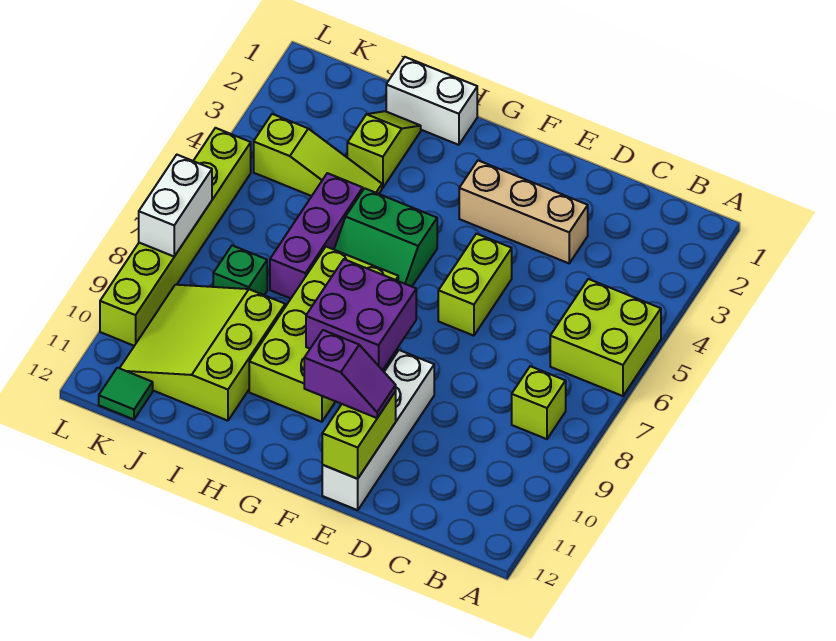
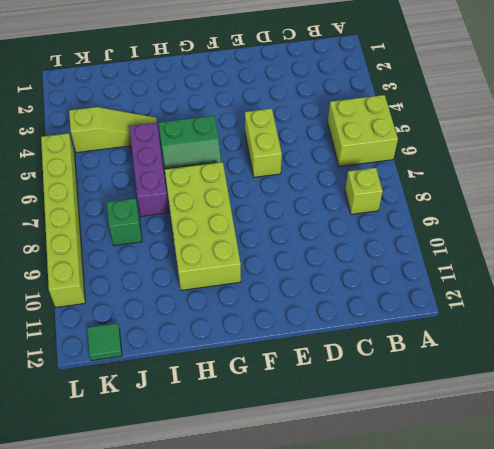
none -> tan 1x3 brick [459,161,588,263]
none -> white 1x4 brick [322,350,434,510]
none -> white 1x2 brick [386,57,477,145]

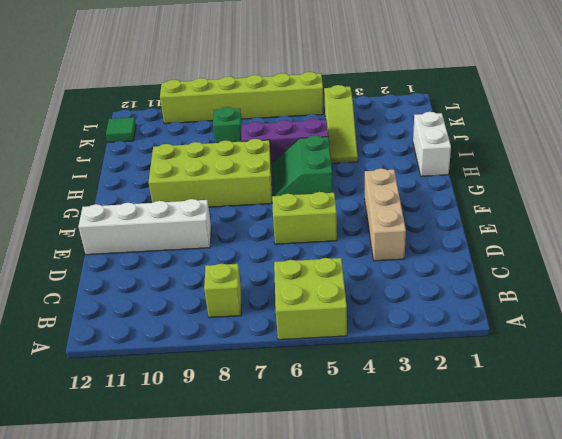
none -> lime 1x2 slope [347,111,421,188]
none -> lime 3x3 slope [120,285,285,421]
none -> lime 1x2 brick [322,391,396,479]

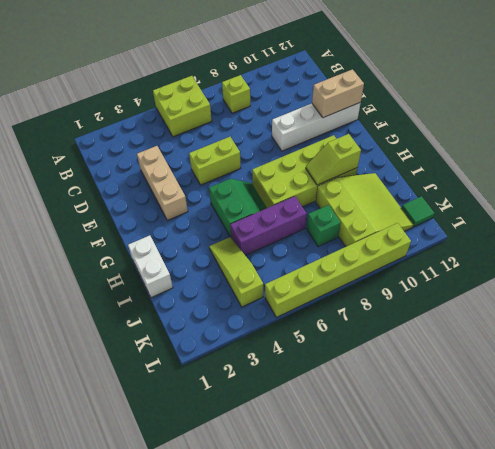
tan 1x2 brick [312,69,364,118] -> lime 1x2 brick [322,391,396,479]
lime 1x2 slope [306,134,361,185] -> lime 1x2 slope moved to [347,111,421,188]
lime 3x3 slope [316,173,413,247] -> lime 3x3 slope turned to [120,285,285,421]
none -> purple 2x2 brick [306,259,416,370]
none -> white 1x2 brick [139,155,212,256]
none -> purple 1x2 slope [304,330,396,418]

